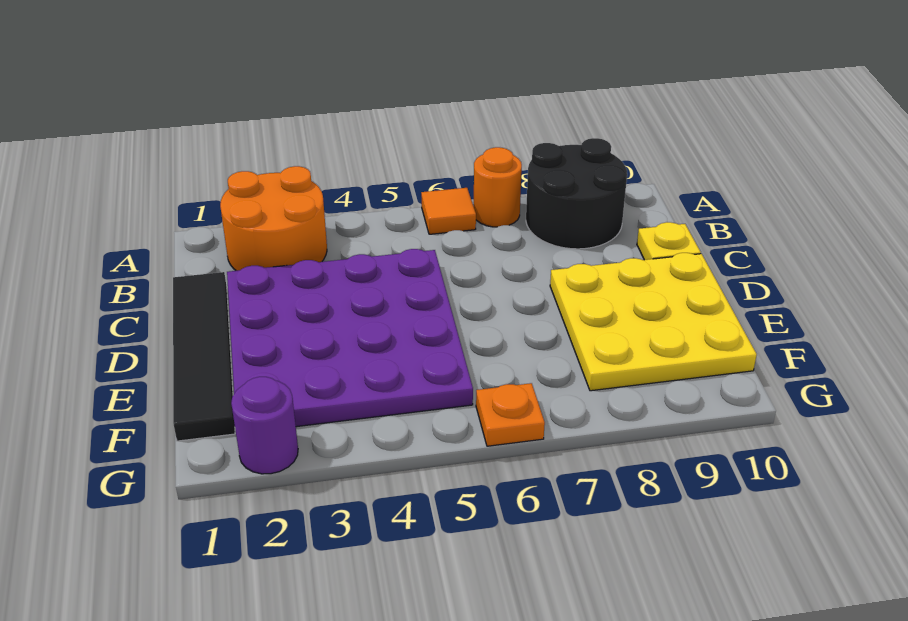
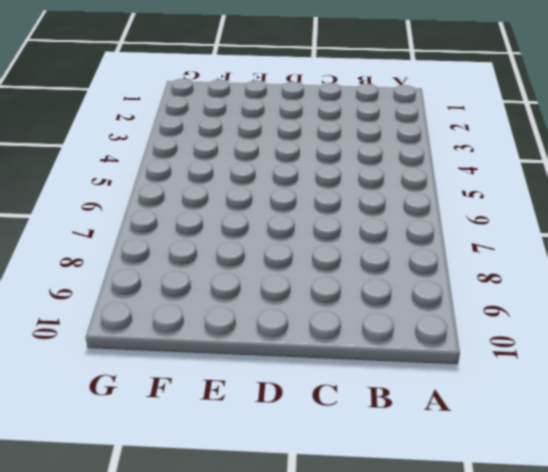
none -> orange 2x2 round brick [220,166,327,271]
none -> orange 1x1 tile [421,188,476,234]

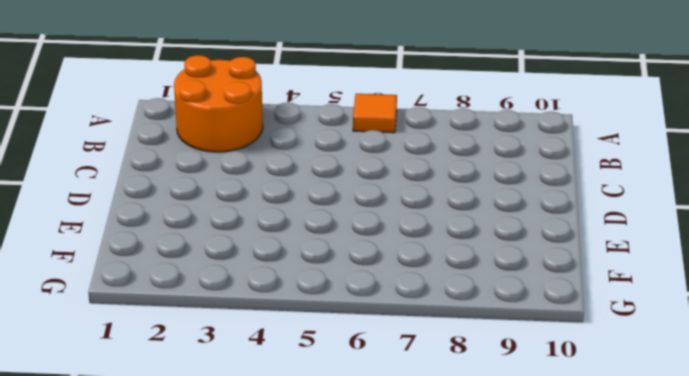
none -> orange 1x1 round brick [474,147,522,227]
none -> black 2x2 round brick [526,138,627,249]

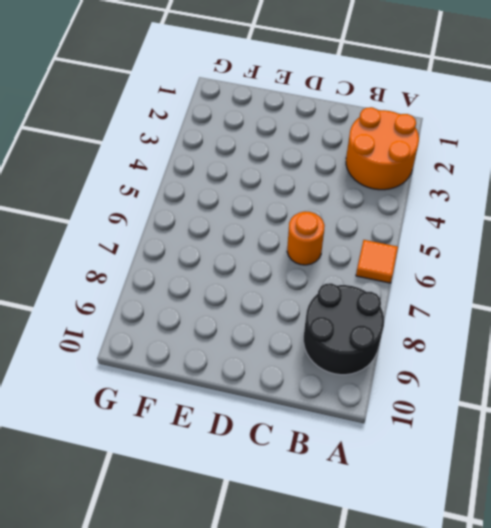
orange 1x1 round brick [287,212,325,265] -> orange 1x1 round brick moved to [474,147,522,227]
none -> black 1x4 tile [173,272,235,441]
none -> purple 4x4 plate [227,249,473,427]

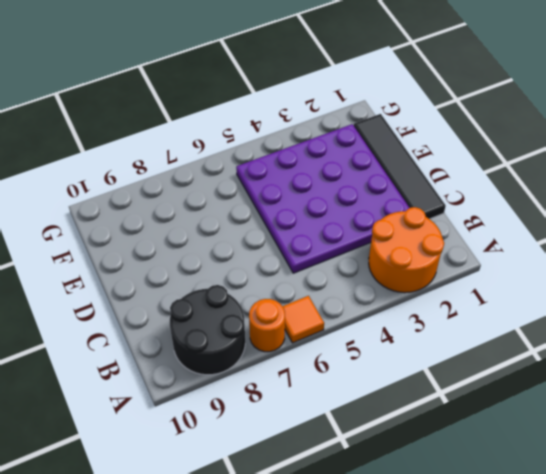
none -> yellow 1x1 plate [637,222,701,260]
none -> yellow 3x3 plate [550,253,757,391]

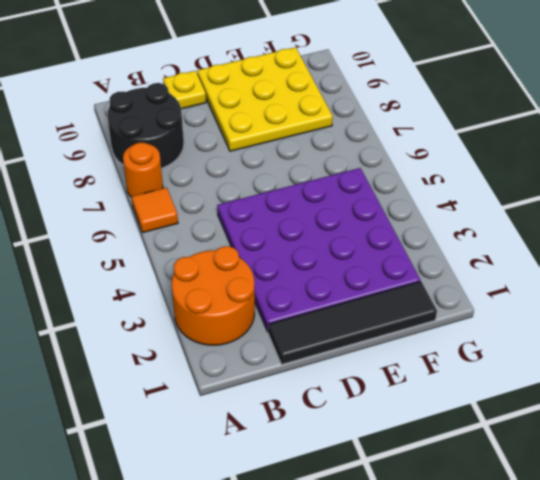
none -> purple 1x1 round brick [231,377,298,474]
none -> orange 1x1 plate [476,383,545,446]

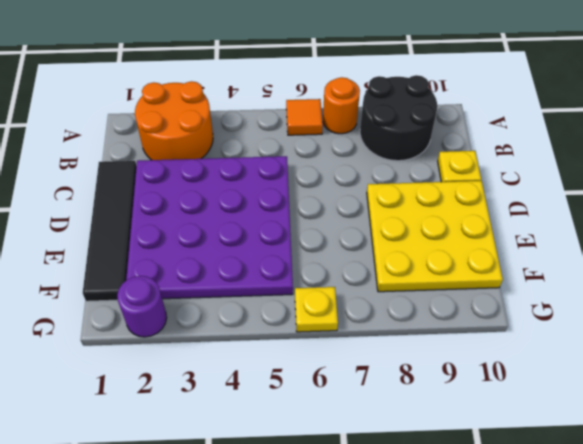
yellow 1x1 plate [295,287,338,332] -> orange 1x1 plate [476,383,545,446]

